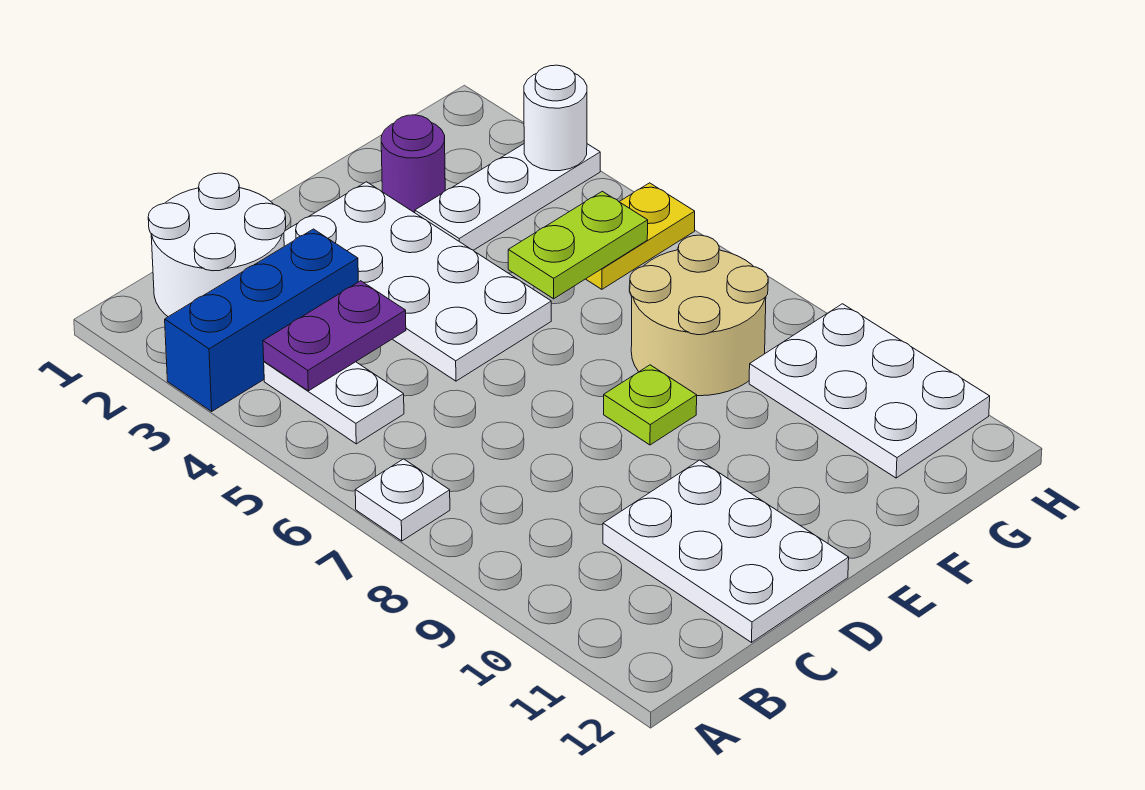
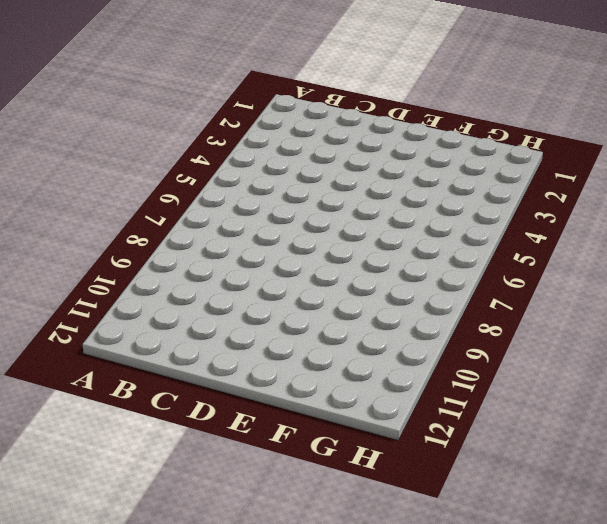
none -> blue 1x3 brick [165,229,358,411]
none -> white 1x1 plate [355,459,450,541]
none -> white 2x2 round brick [148,173,286,317]

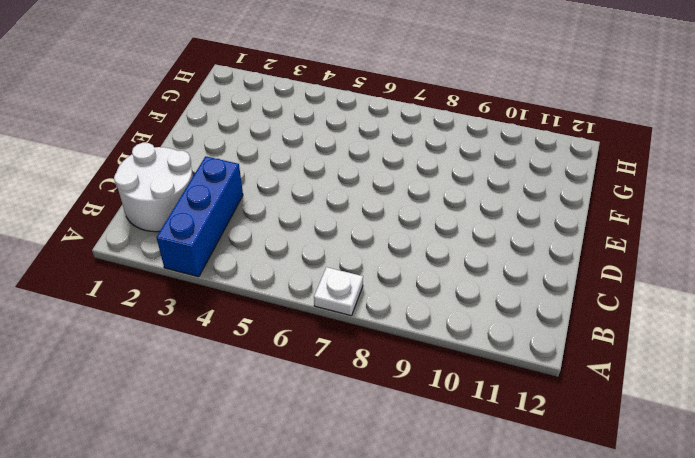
none -> white 1x2 plate [264,362,404,444]
none -> white 2x3 plate [603,460,849,642]
none -> white 2x4 plate [284,182,551,381]

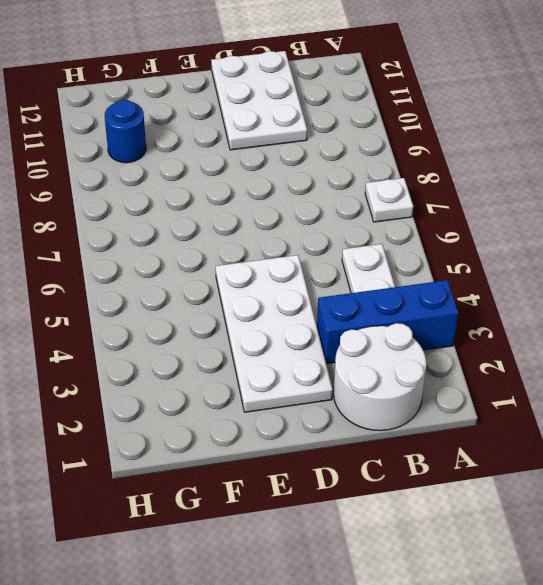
blue 1x1 round brick [105,100,146,163] -> white 2x3 plate [749,304,990,478]
none -> lime 1x1 plate [604,365,697,445]
none -> purple 1x1 round brick [381,115,445,213]
none -> white 1x3 plate [415,144,600,250]

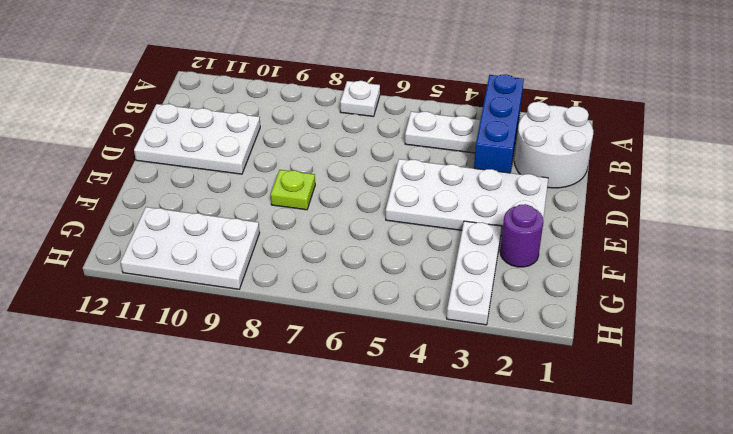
none -> tan 2x2 round brick [630,235,768,396]
none -> yellow 1x2 plate [586,183,695,289]
none -> purple 1x2 plate [263,281,406,391]

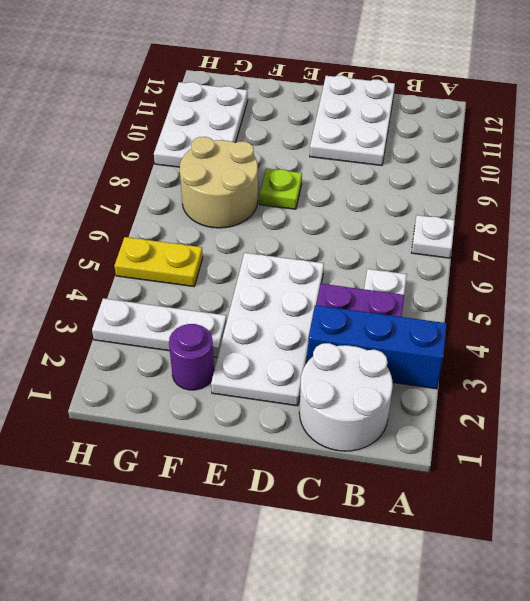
none -> lime 1x2 plate [508,191,648,299]
none -> white 1x1 round brick [524,65,587,171]

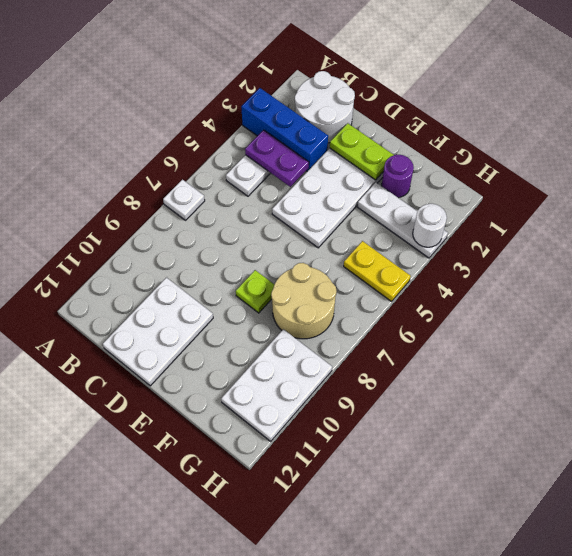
lime 1x2 plate [330,123,393,180] -> lime 1x2 plate moved to [508,191,648,299]

